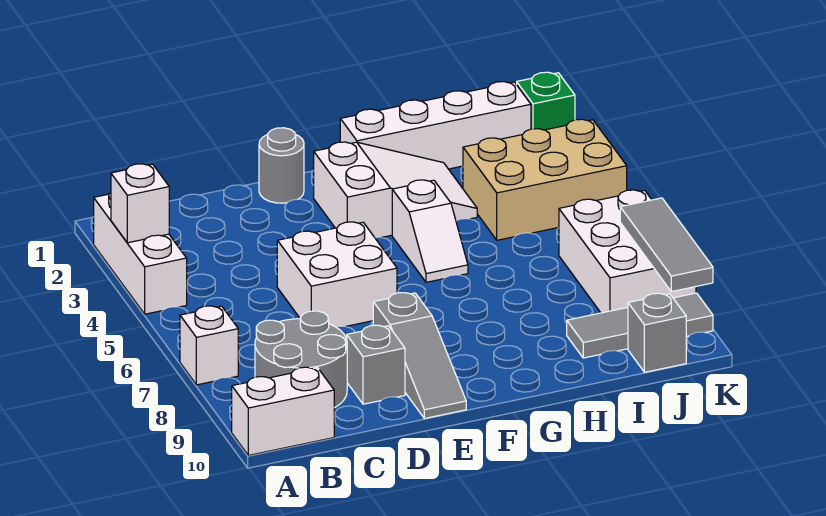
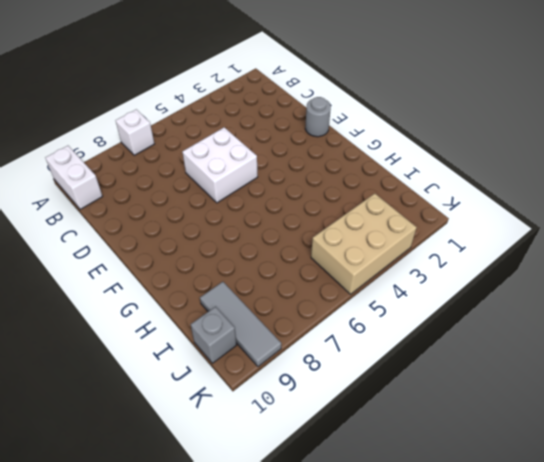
tan 2x3 brick [311,194,417,294] -> tan 2x3 brick turned to [463,119,627,240]
none -> white 1x3 brick [94,192,187,314]
none -> grey 2x2 round brick [255,311,347,408]
none -> grey 1x1 brick [347,325,405,404]

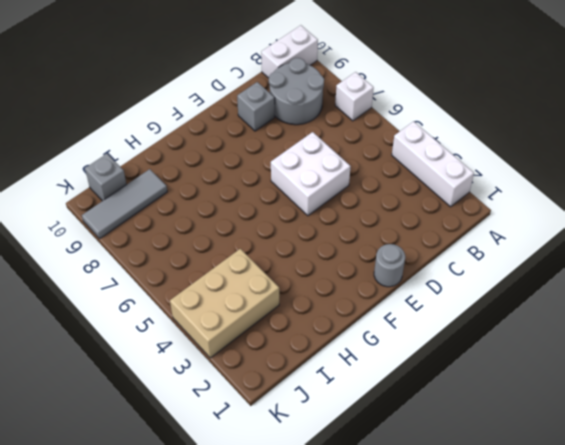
none -> grey 1x3 slope [373,293,466,419]
none -> white 2x3 slope [314,142,477,237]
none -> white 1x4 brick [340,82,531,169]

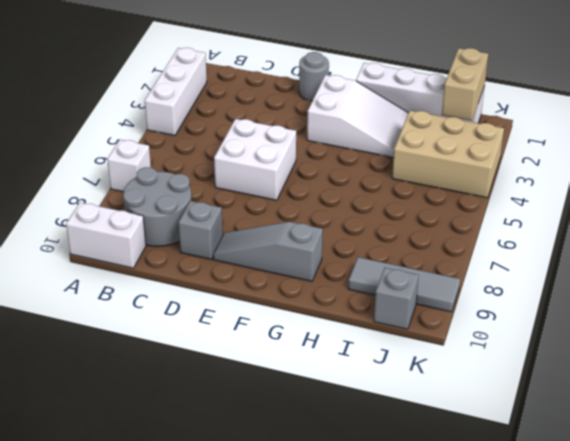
grey 1x3 slope [213,222,323,281] -> grey 1x3 slope turned to [373,293,466,419]
tan 1x2 brick [442,48,488,121] -> none
none -> white 1x2 slope [392,180,468,282]
none -> white 2x3 brick [559,190,696,313]
none -> green 1x1 brick [517,72,575,130]

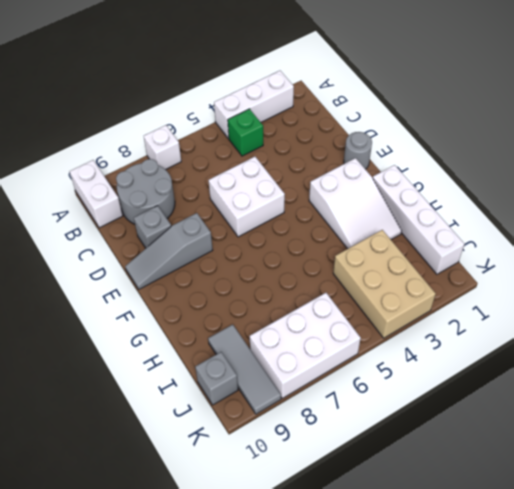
green 1x1 brick [228,109,263,156] -> green 1x1 brick moved to [517,72,575,130]
none -> white 1x2 slope [392,180,468,282]
none -> white 1x1 brick [111,164,169,243]
none -> grey 1x3 tile [620,198,713,292]

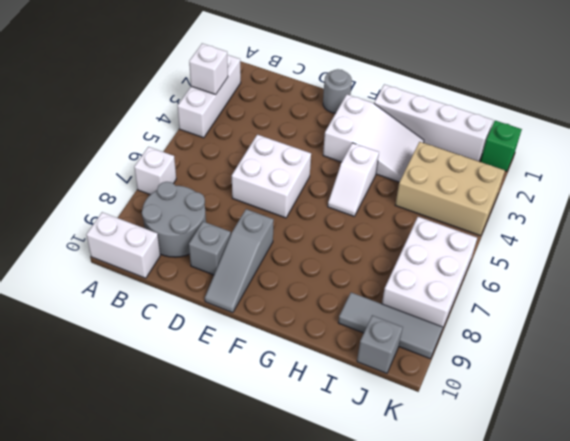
none -> grey 1x3 tile [620,198,713,292]

